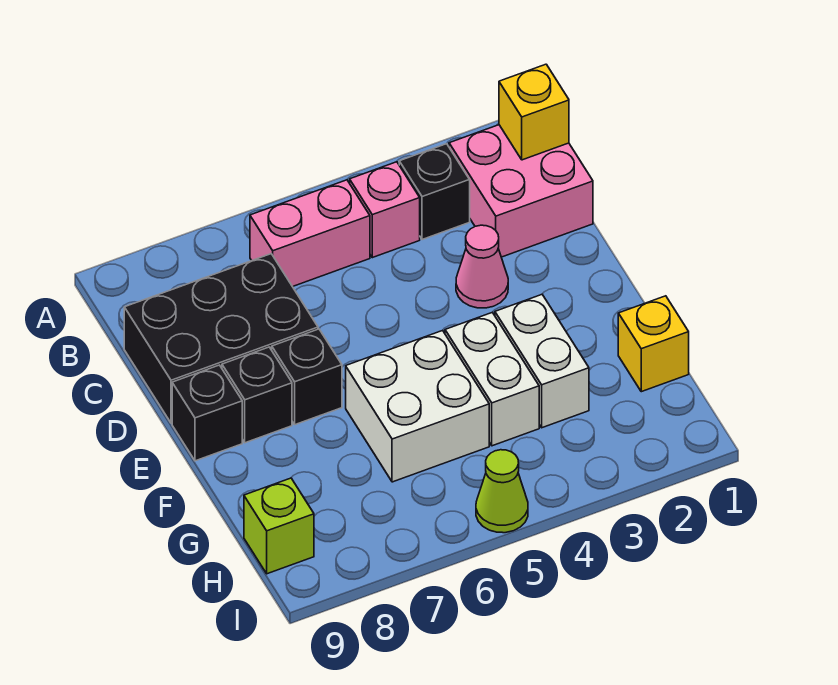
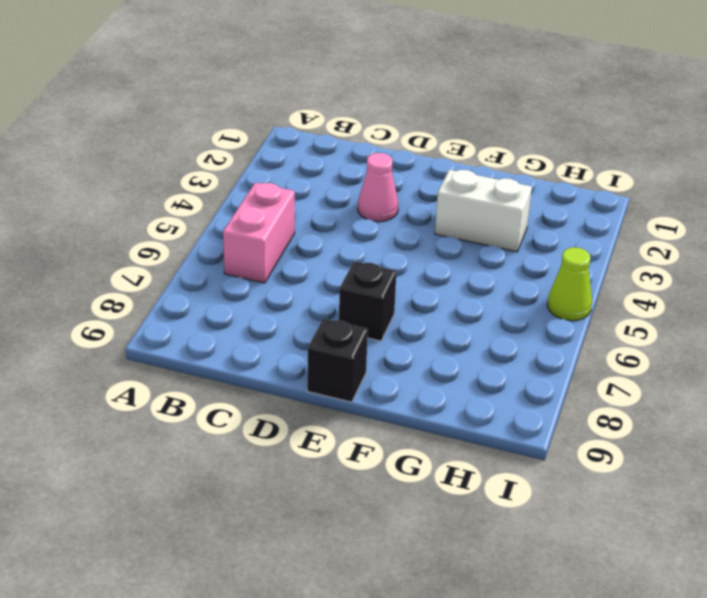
none -> pink 2x2 brick [449,125,593,257]
none -> black 1x1 brick [399,144,470,240]
none -> pink 1x1 brick [350,162,420,258]

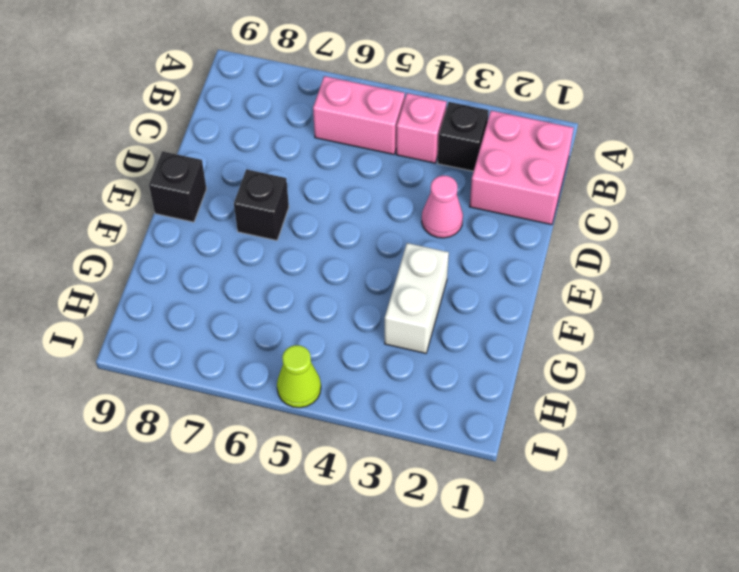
none -> black 2x3 brick [124,254,318,423]
none -> black 1x1 brick [222,347,292,443]
none -> white 1x2 brick [445,312,539,446]

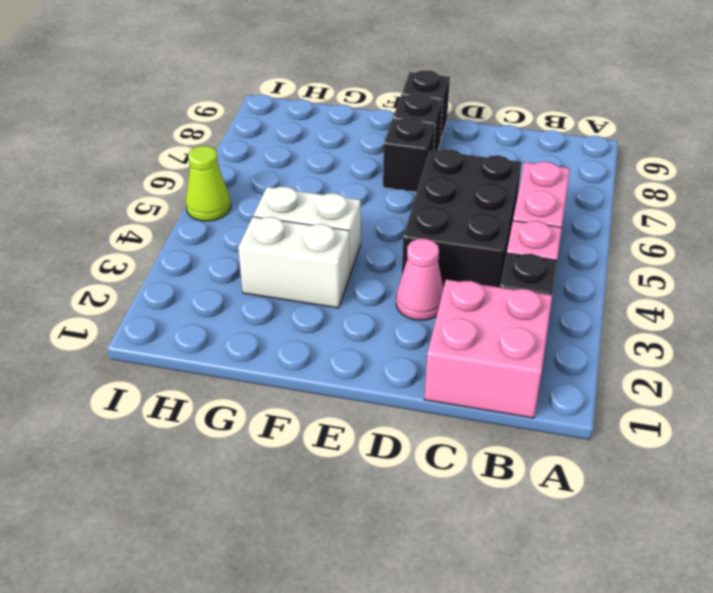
black 2x3 brick [402,149,522,287] -> black 2x3 brick moved to [124,254,318,423]
none -> white 2x2 brick [346,330,489,482]
none -> yellow 1x1 brick [618,296,689,392]
none -> lime 1x1 brick [244,478,314,574]

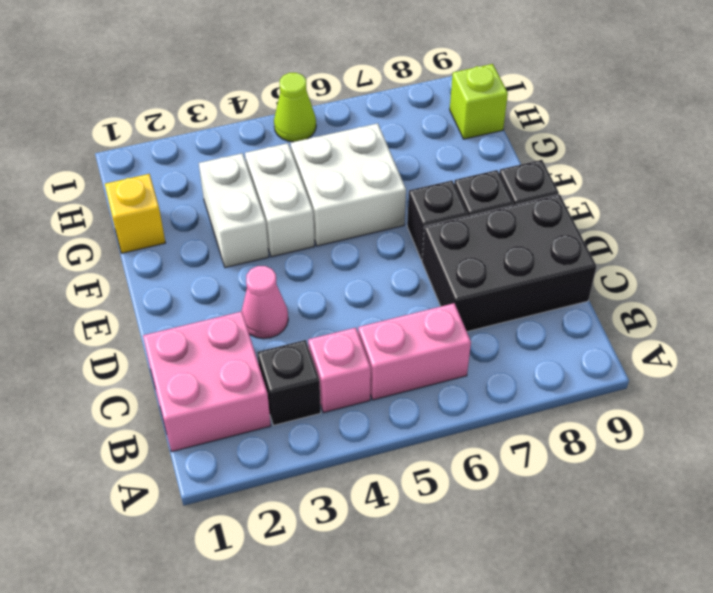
none -> yellow 1x1 brick [499,64,569,160]

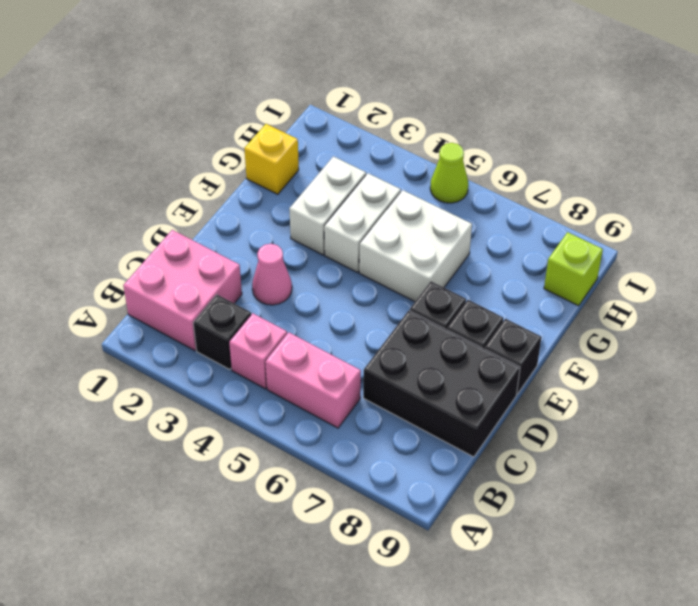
none -> yellow 1x1 brick [499,64,569,160]

